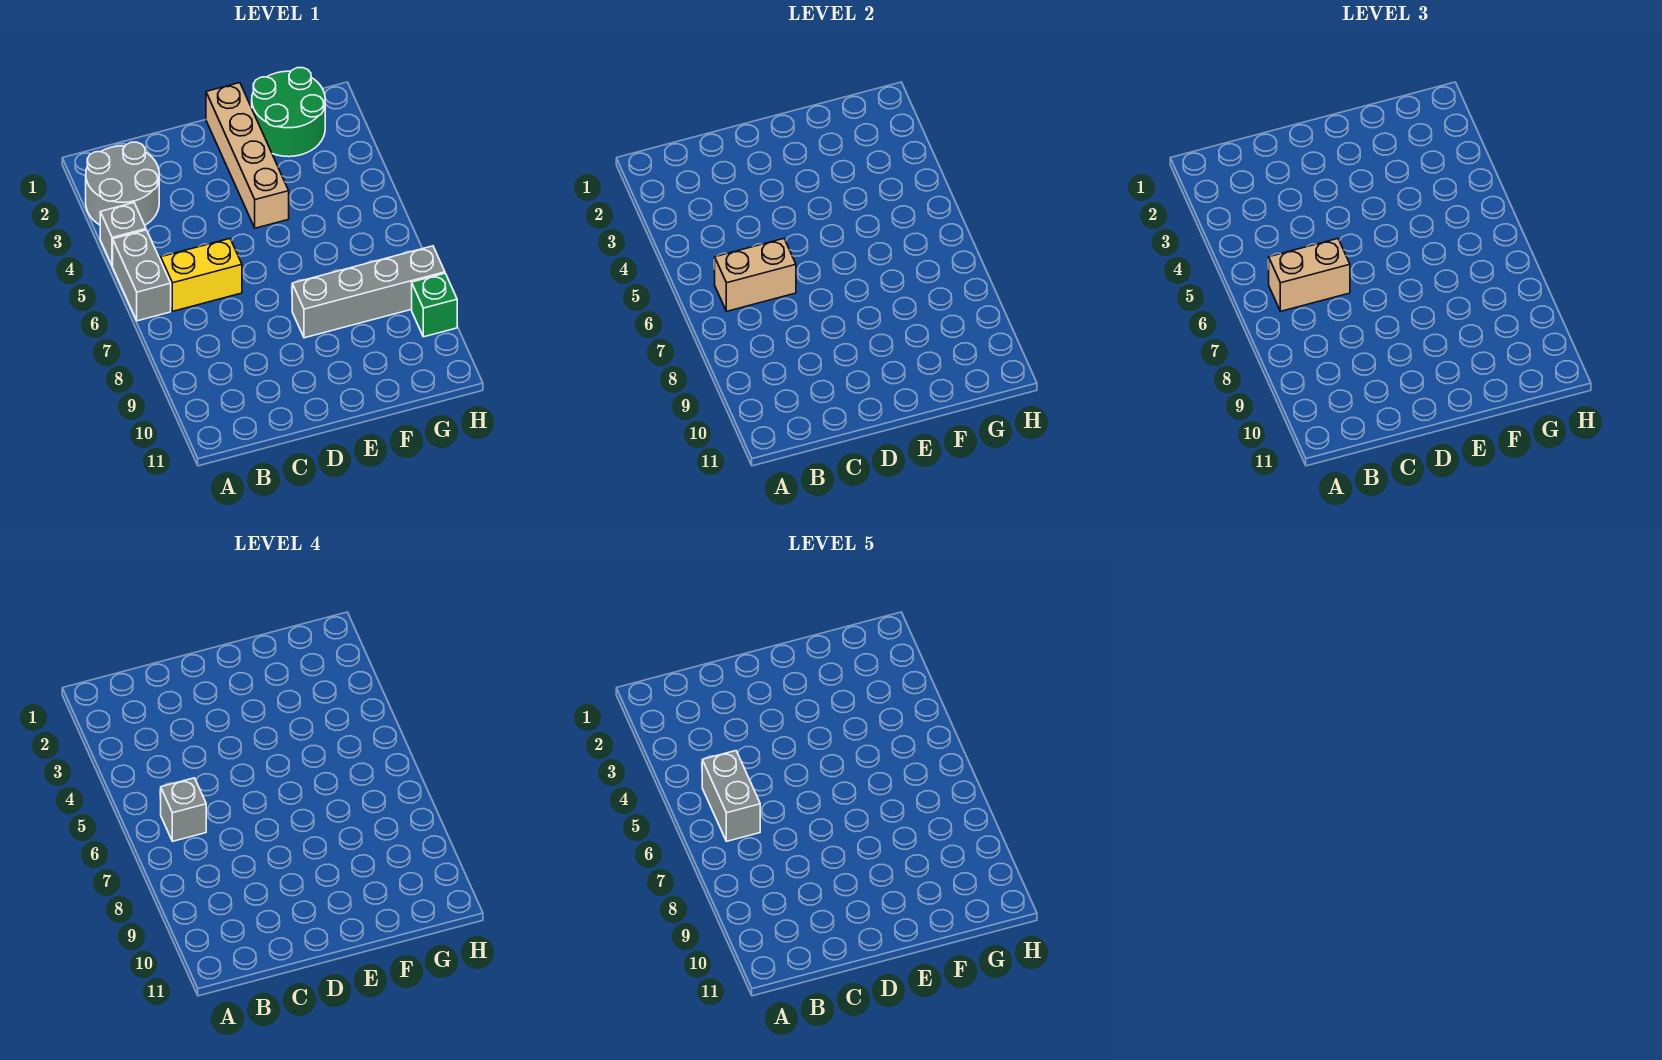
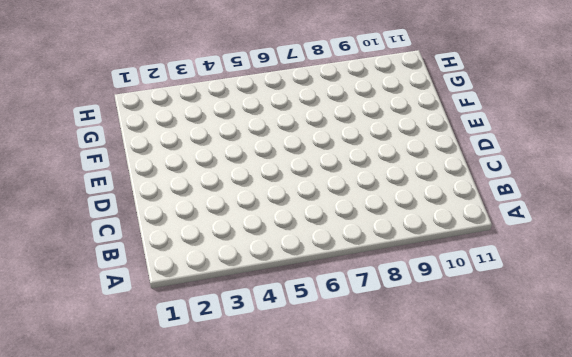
none -> grey 2x2 round brick [86,142,159,225]
none -> grey 1x1 brick [100,203,146,266]
none -> grey 1x2 brick [113,230,171,321]

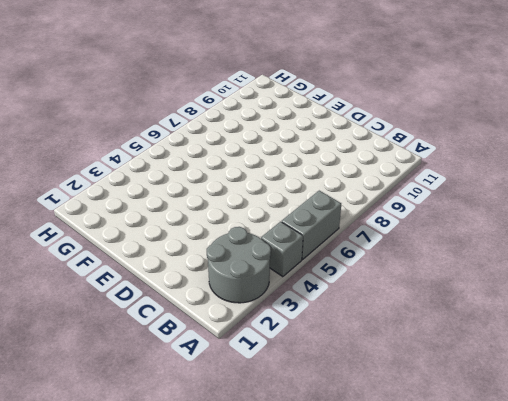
none -> yellow 1x2 brick [161,239,242,311]
none -> tan 1x4 brick [206,83,289,228]
none -> grey 1x4 brick [292,246,445,338]

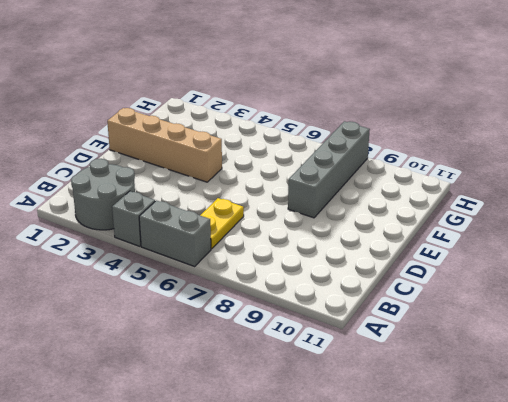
yellow 1x2 plate [200,198,244,249] -> yellow 1x2 brick [161,239,242,311]
none -> green 2x2 round brick [251,68,325,157]
none -> green 1x1 brick [412,273,457,337]
none -> tan 1x2 brick [715,239,796,311]

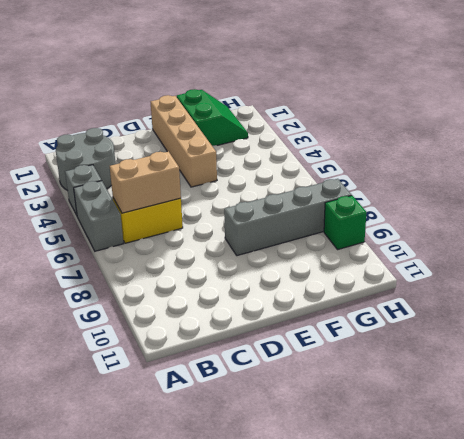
green 2x2 slope [177,89,248,146] -> green 2x2 round brick [251,68,325,157]
none -> tan 1x2 brick [1269,239,1350,311]
none -> grey 1x1 brick [161,778,206,841]
none -> grey 1x2 brick [702,751,760,841]

